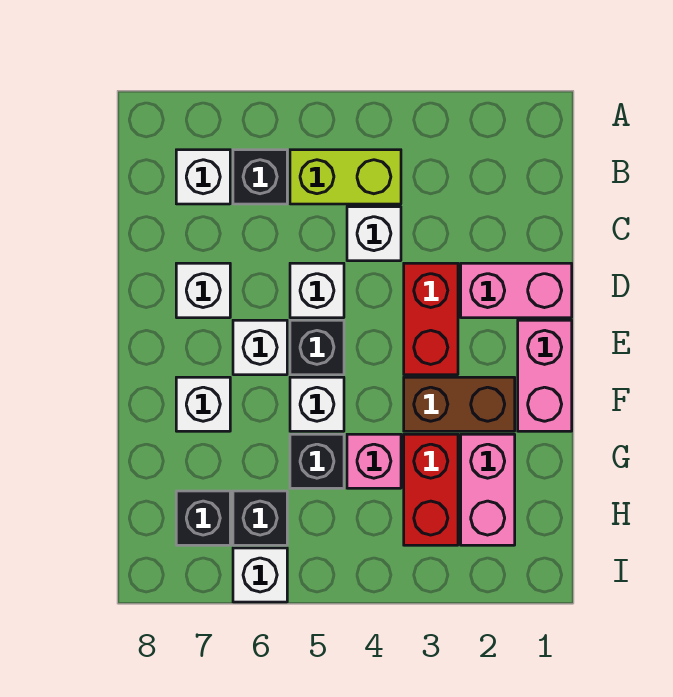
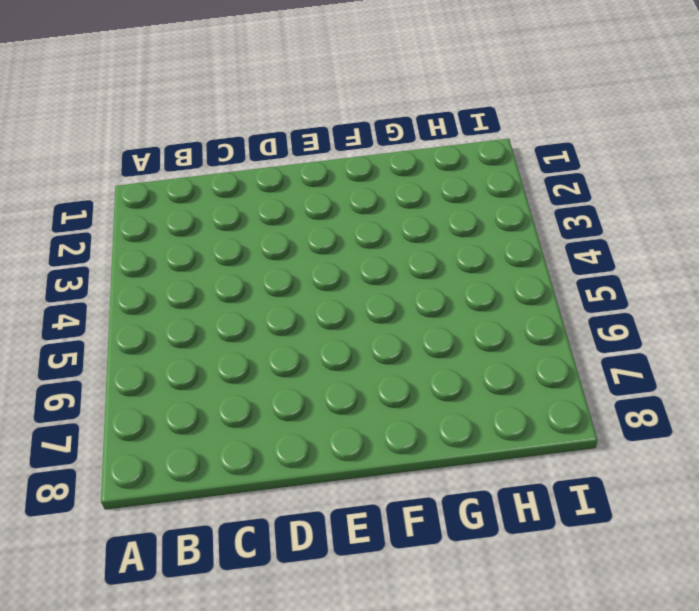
none -> lime 1x2 brick [290,150,401,204]
none -> black 1x1 brick [233,150,287,204]
none -> white 1x1 brick [176,150,230,204]

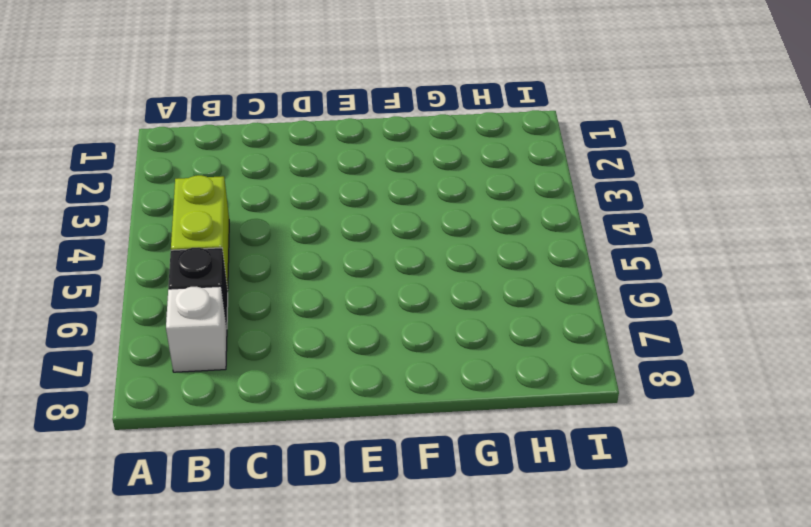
none -> white 1x1 brick [347,207,401,261]
none -> pink 1x2 brick [461,263,572,318]
none -> red 1x2 brick [404,263,458,375]

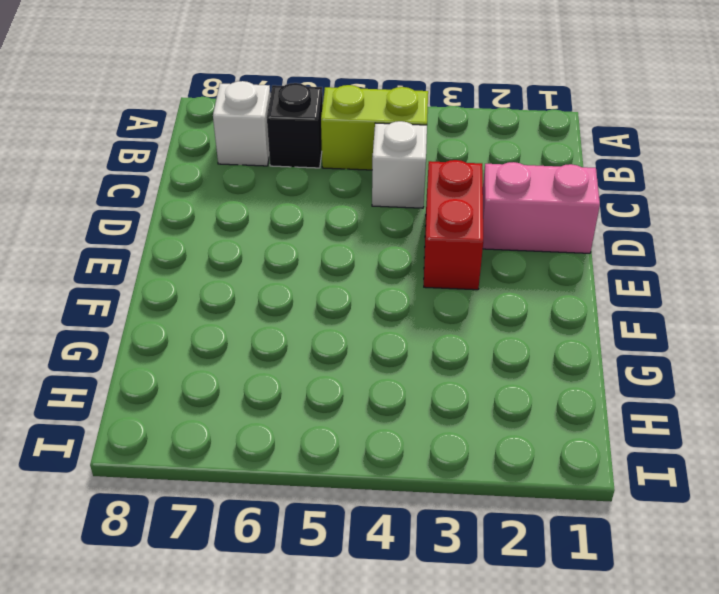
none -> white 1x1 brick [290,263,344,318]
none -> white 1x1 brick [176,263,230,318]
none -> pink 1x2 brick [518,320,572,431]

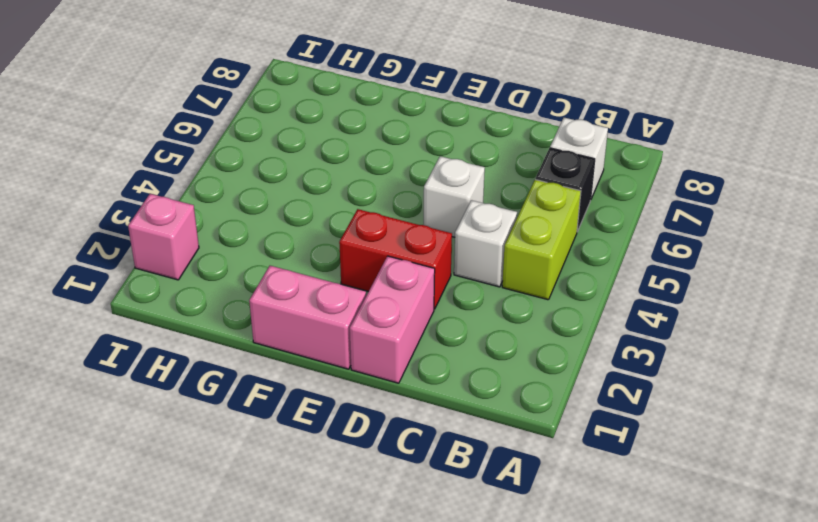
pink 1x1 brick [128,194,199,280] -> pink 1x1 brick moved to [347,434,401,488]
none -> white 1x1 brick [176,263,230,318]
none -> black 1x1 brick [290,320,344,375]
none -> white 1x1 brick [233,320,287,375]

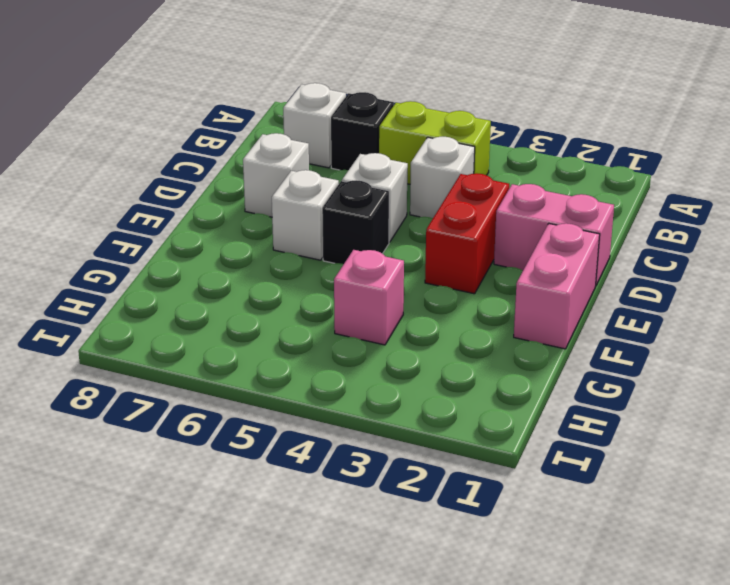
none -> brown 1x2 brick [404,377,515,431]
none -> white 1x1 brick [290,377,344,431]
none -> white 1x1 brick [176,377,230,431]

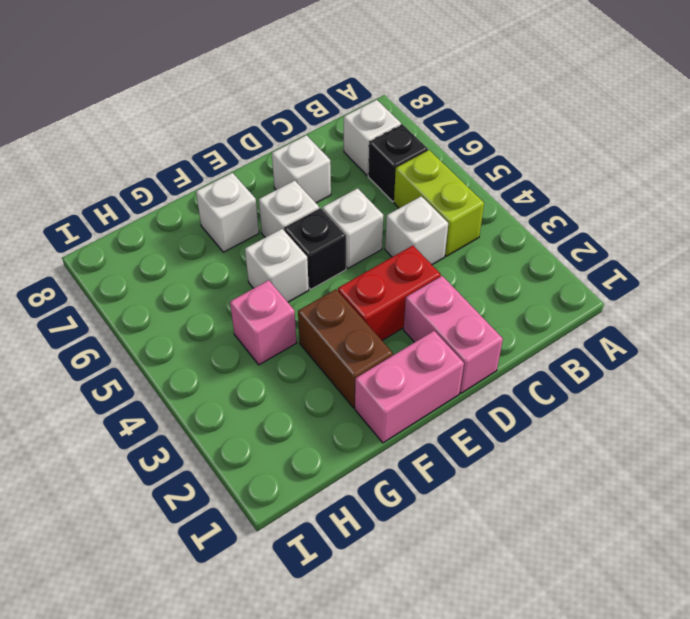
none -> pink 1x2 brick [461,434,515,545]
none -> red 1x2 brick [404,434,458,545]
none -> black 1x1 brick [290,434,344,488]

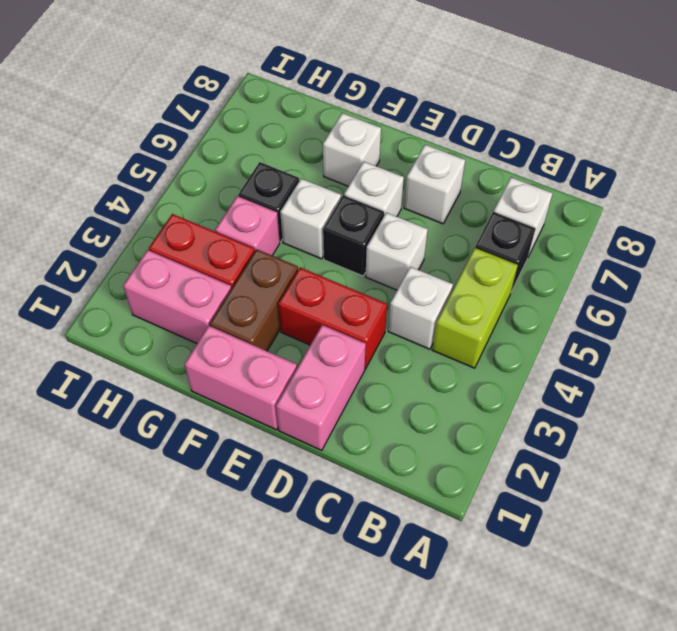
none -> black 1x1 brick [233,491,287,545]
none -> black 1x1 brick [176,491,230,545]
none -> white 1x1 brick [233,548,287,602]

